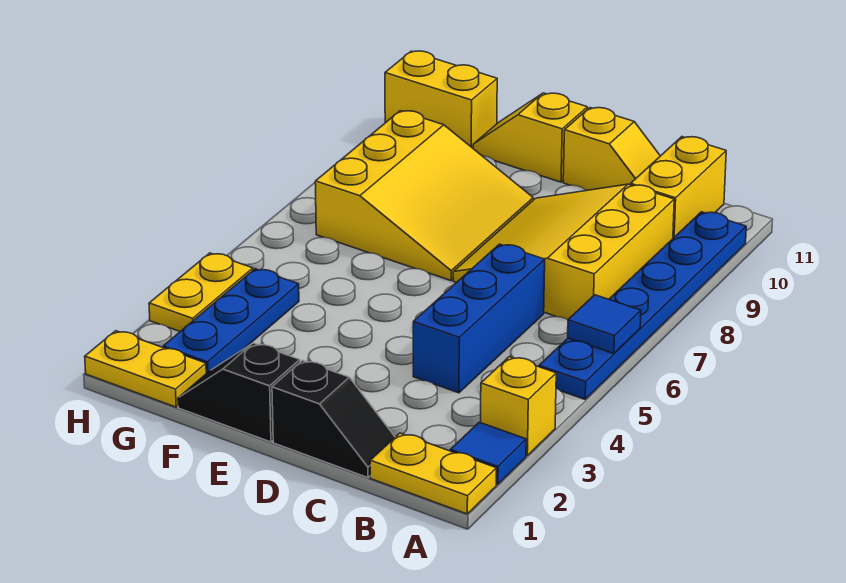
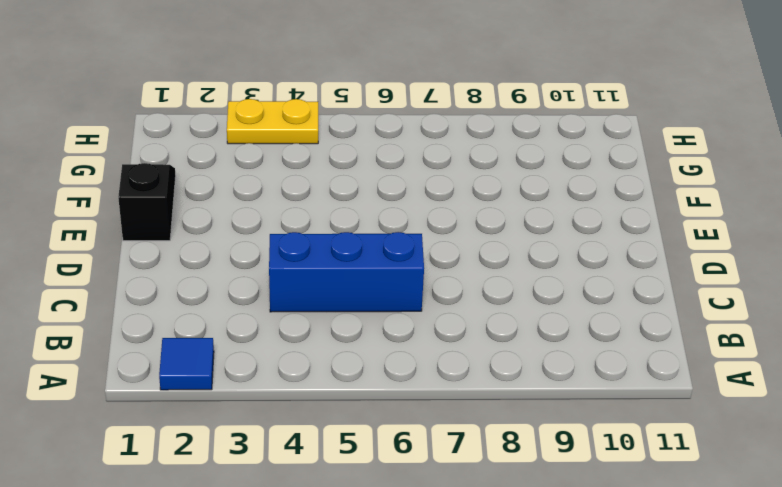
none -> yellow 1x2 plate [370,433,496,514]
none -> yellow 1x1 brick [481,357,556,456]
none -> blue 1x6 plate [539,212,746,399]

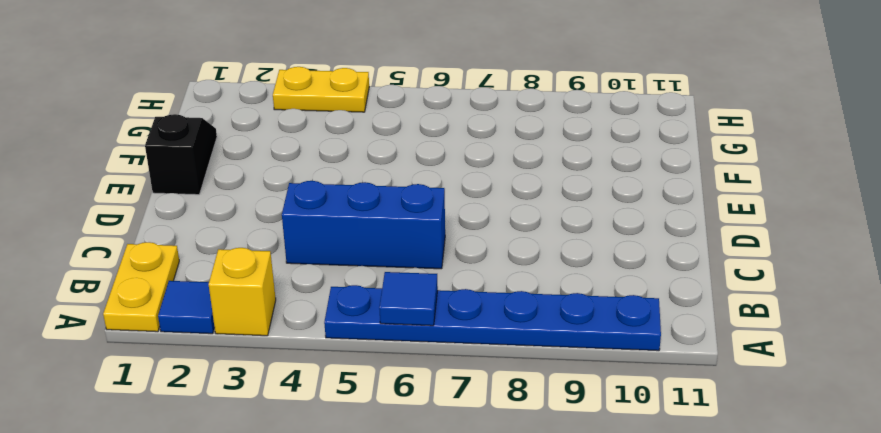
none -> yellow 3x3 slope [453,184,674,320]
none -> yellow 1x2 brick [631,137,726,238]
none -> black 1x2 slope [272,360,395,478]

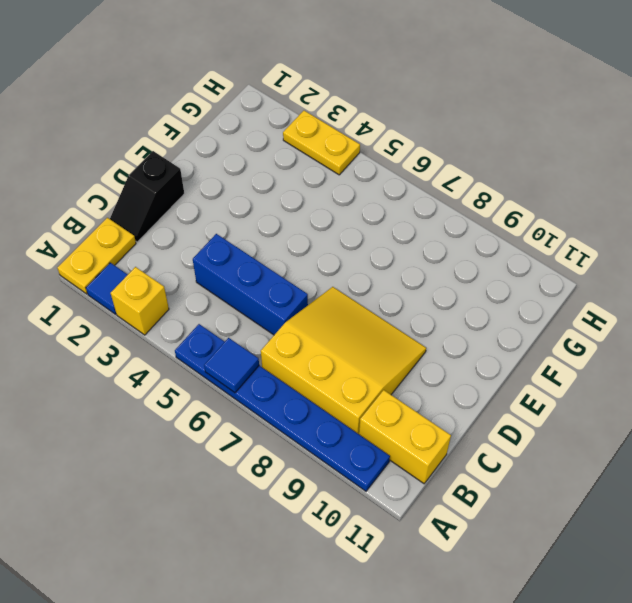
none -> yellow 1x2 slope [563,108,660,191]
none -> black 1x2 slope [178,343,300,442]
none -> yellow 3x3 slope [315,111,533,281]

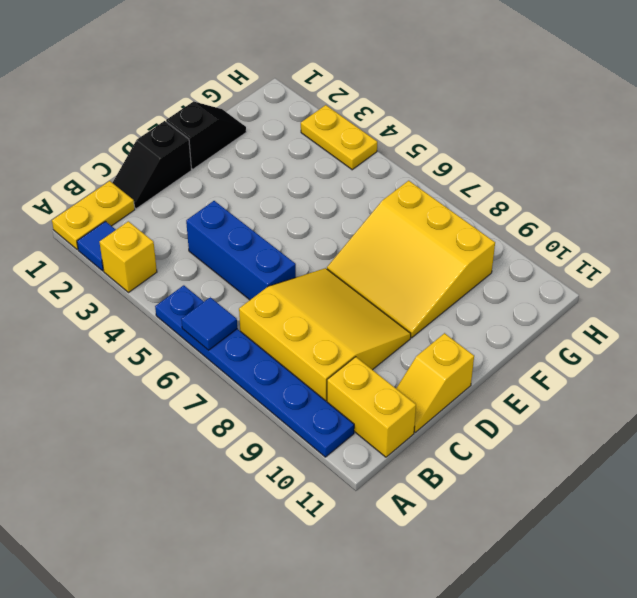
none -> yellow 1x2 slope [473,93,587,182]
none -> yellow 1x2 plate [85,331,206,407]
none -> blue 1x3 plate [163,269,299,373]

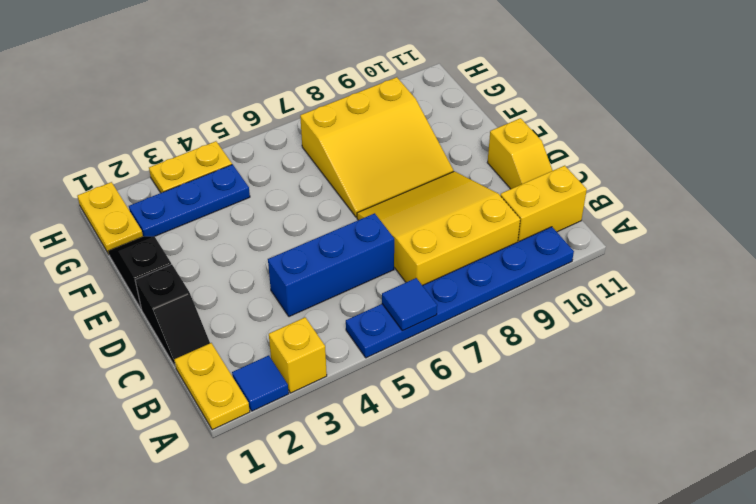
none -> yellow 1x2 slope [473,93,587,182]
none -> yellow 1x2 brick [385,51,497,148]

